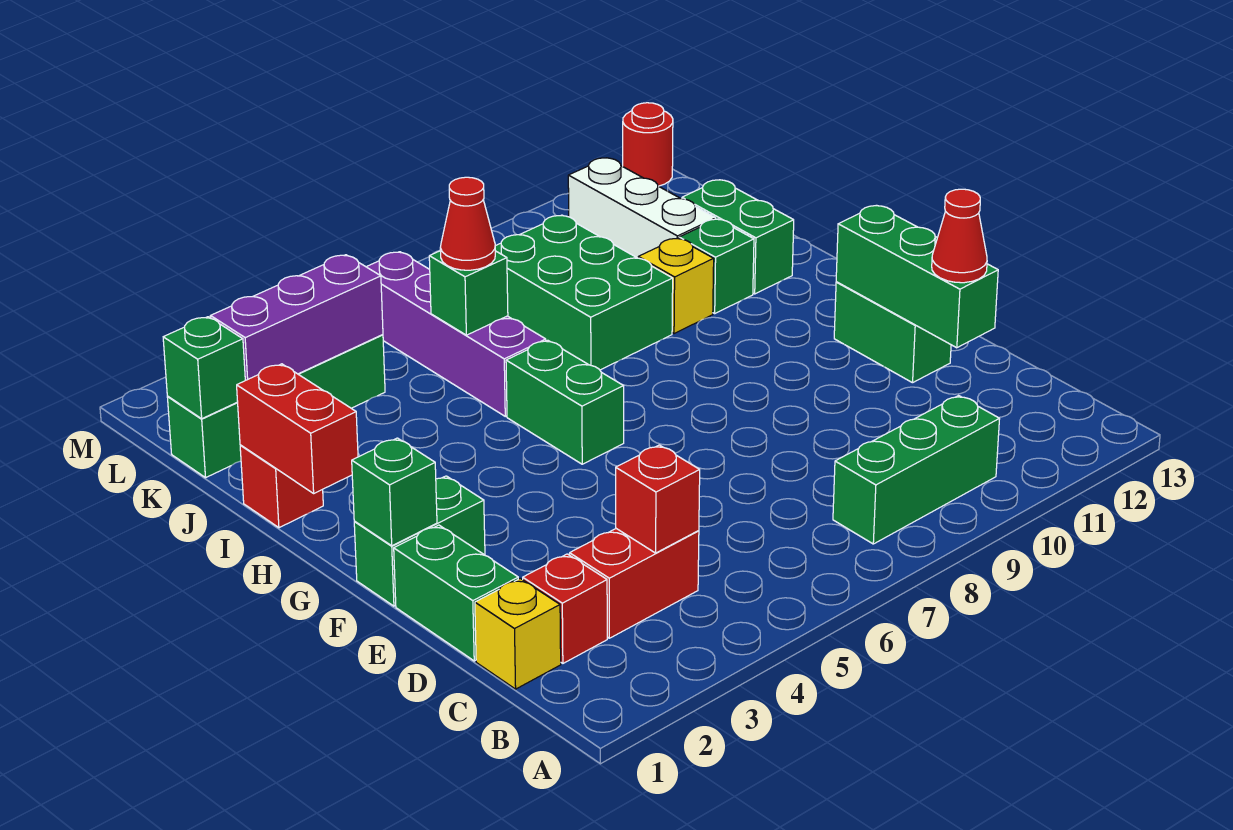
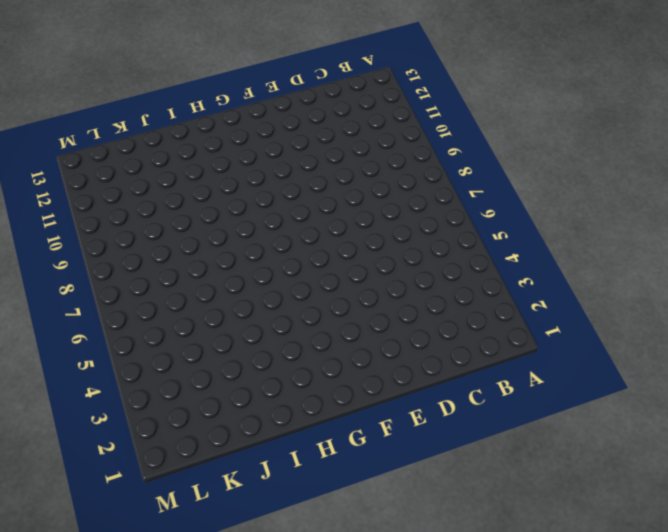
none -> green 1x3 brick [833,396,999,544]
none -> yellow 1x1 brick [475,579,561,689]
none -> red 1x1 brick [523,554,607,663]

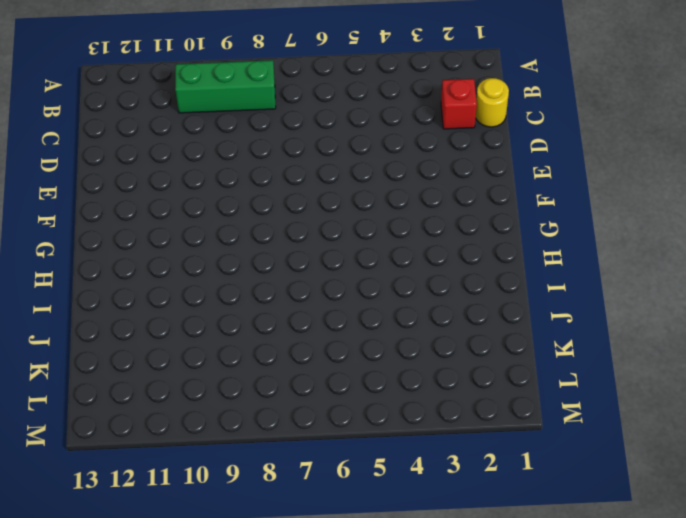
yellow 1x1 round brick [476,78,509,127] -> yellow 1x1 brick [475,579,561,689]
none -> red 1x2 brick [570,529,699,638]
none -> green 1x2 brick [394,525,518,661]
none -> green 1x2 brick [834,282,951,383]

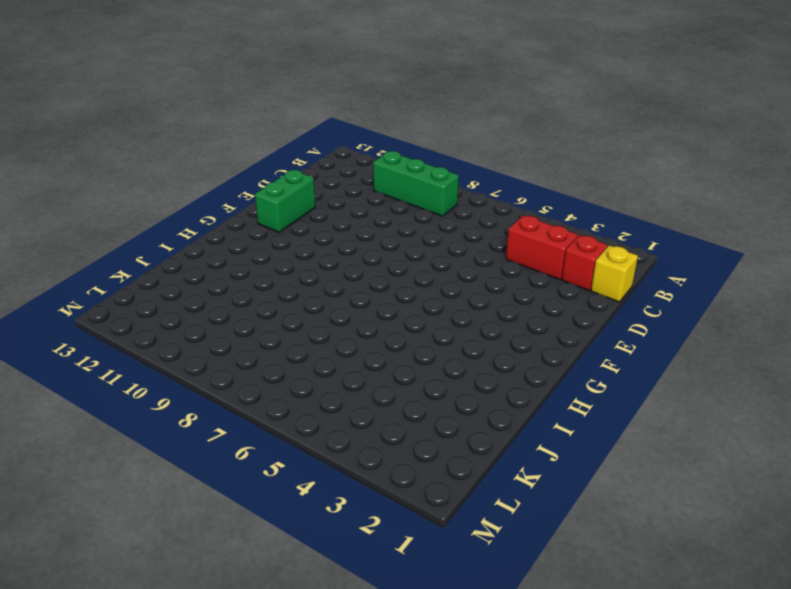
none -> green 1x2 brick [394,525,518,661]
none -> green 1x2 brick [354,476,485,606]
none -> green 1x2 brick [506,340,624,464]

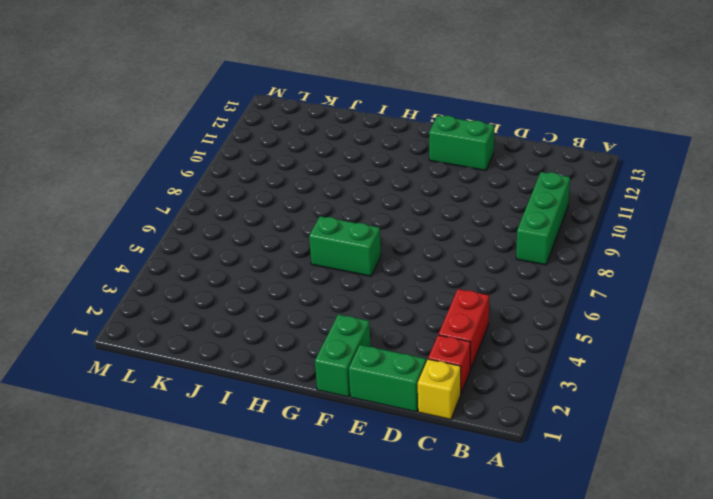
none -> red 1x1 brick [240,445,323,528]
none -> purple 1x4 brick [367,252,546,416]
none -> green 2x3 brick [495,215,673,370]

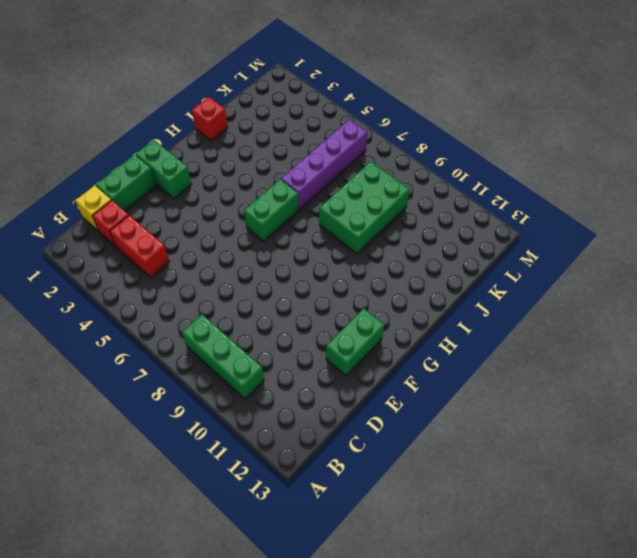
none -> yellow 1x1 brick [638,238,714,334]
none -> green 1x1 brick [679,219,754,313]
none -> green 1x2 brick [682,180,794,294]

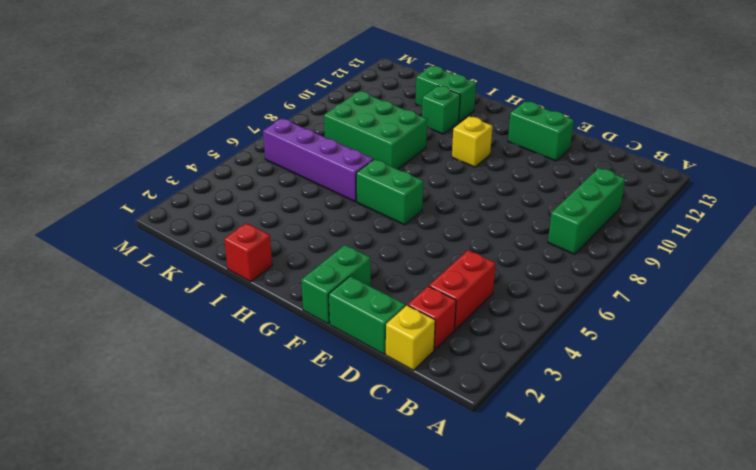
yellow 1x1 brick [452,116,492,167] -> yellow 1x1 brick moved to [638,238,714,334]
none -> white 1x3 brick [568,158,716,258]
none -> green 1x4 brick [167,335,385,478]
none -> red 1x1 round brick [623,103,673,186]

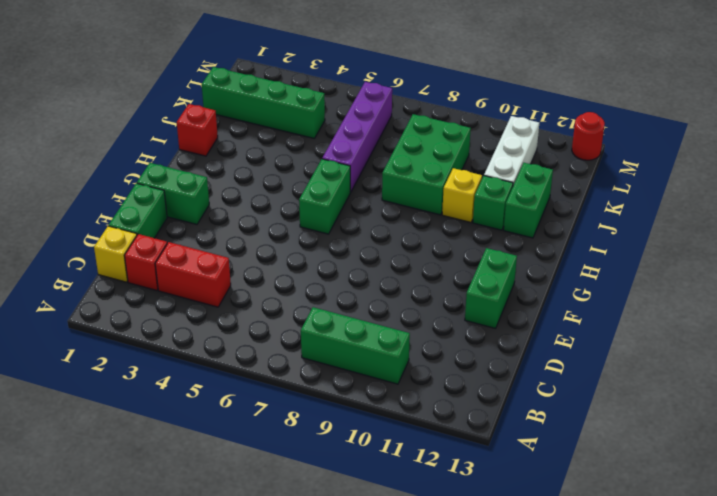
none -> red 1x1 brick [616,445,700,553]
none -> green 1x3 brick [836,205,998,348]
none -> green 1x1 brick [352,438,437,546]

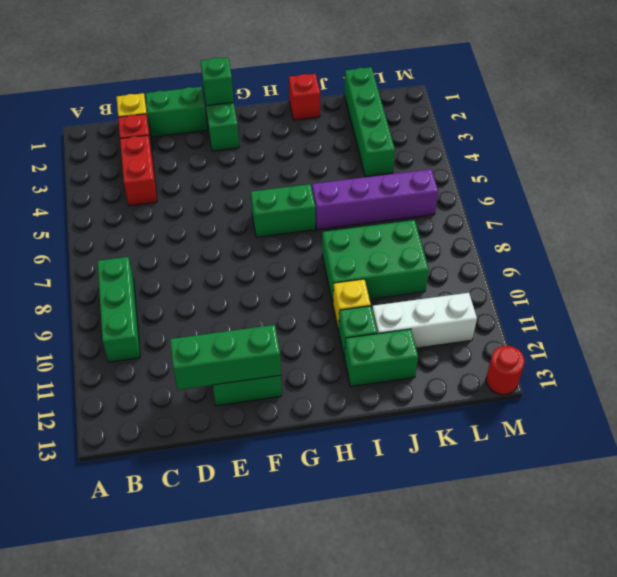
none -> red 1x1 brick [616,445,700,553]
none -> red 1x2 brick [237,364,358,493]
none -> green 1x1 brick [429,251,508,335]

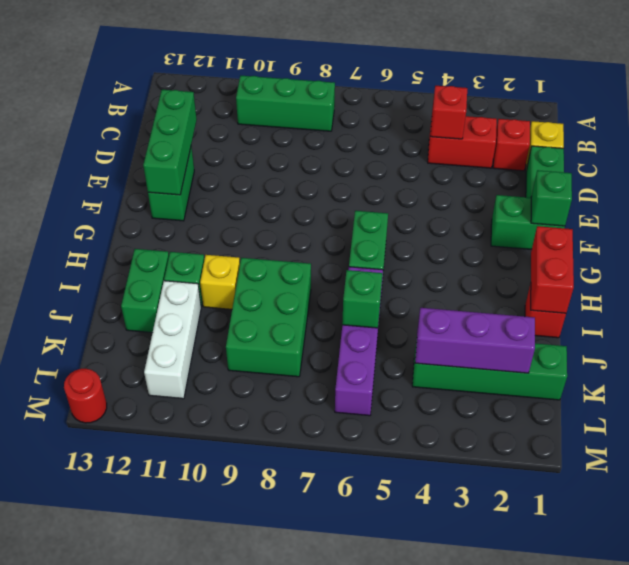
none -> green 1x1 brick [163,317,245,419]
none -> red 1x1 cone [932,189,987,283]
none -> red 1x1 cone [440,177,495,270]

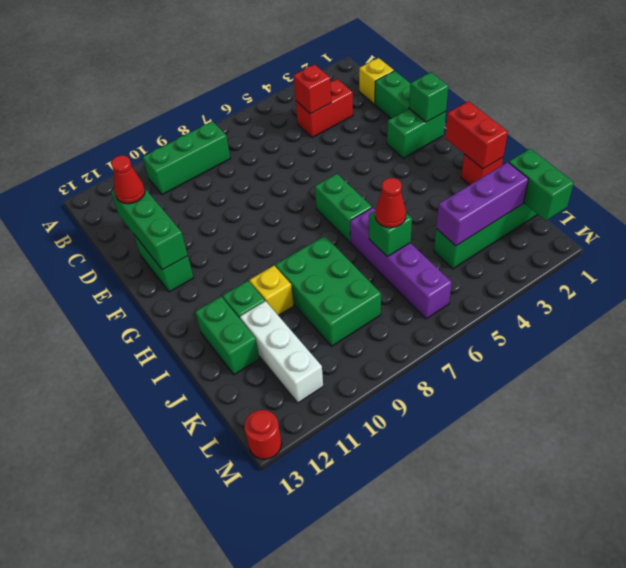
green 1x2 brick [509,149,574,221] -> green 1x1 brick [163,317,245,419]
none -> red 1x1 brick [523,554,607,663]

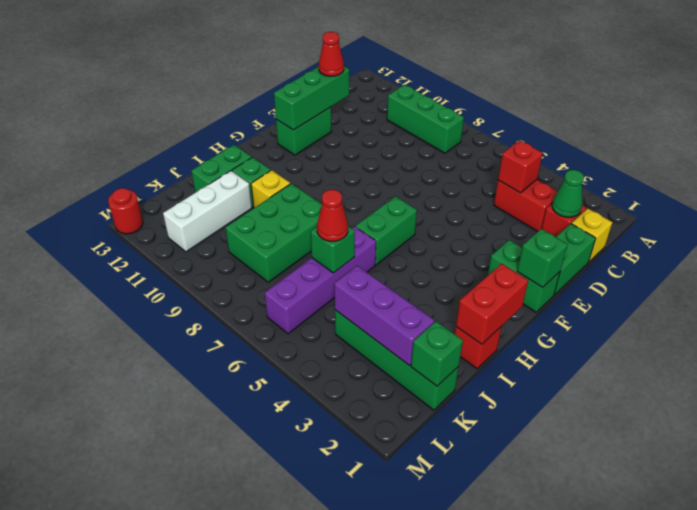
green 1x1 cone [552,170,584,217] -> none

